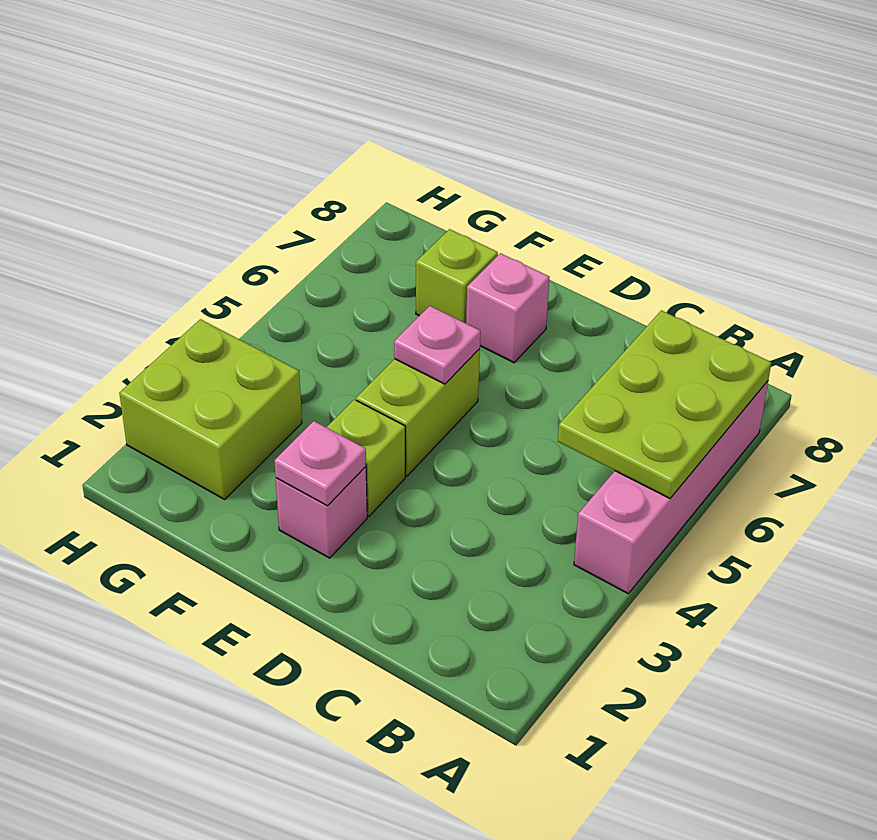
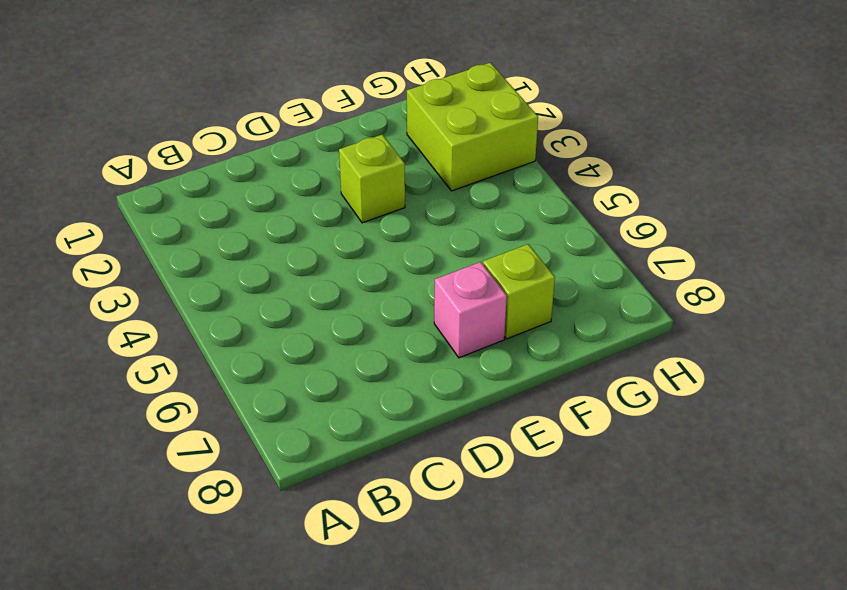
none -> pink 1x4 brick [574,381,768,593]
none -> pink 1x1 brick [276,467,367,558]

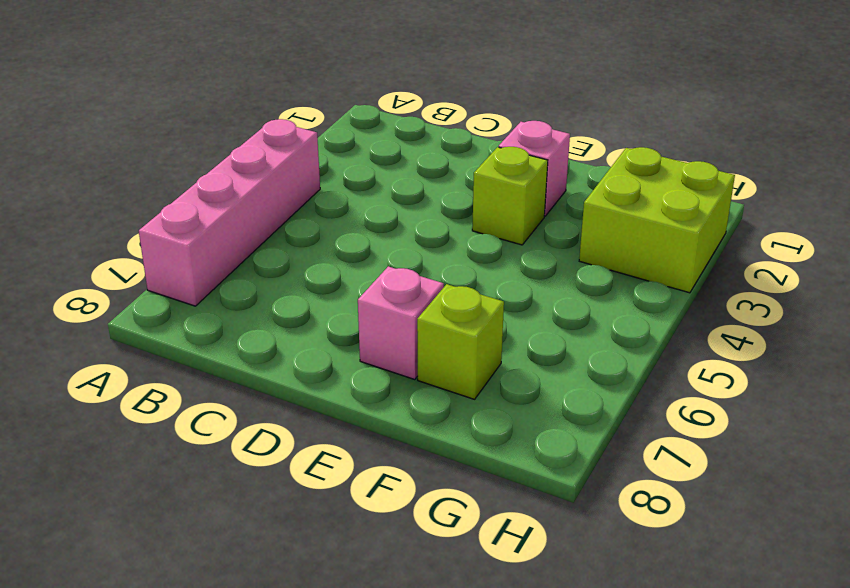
none -> lime 1x2 brick [356,349,480,476]
none -> lime 2x3 plate [558,310,771,498]

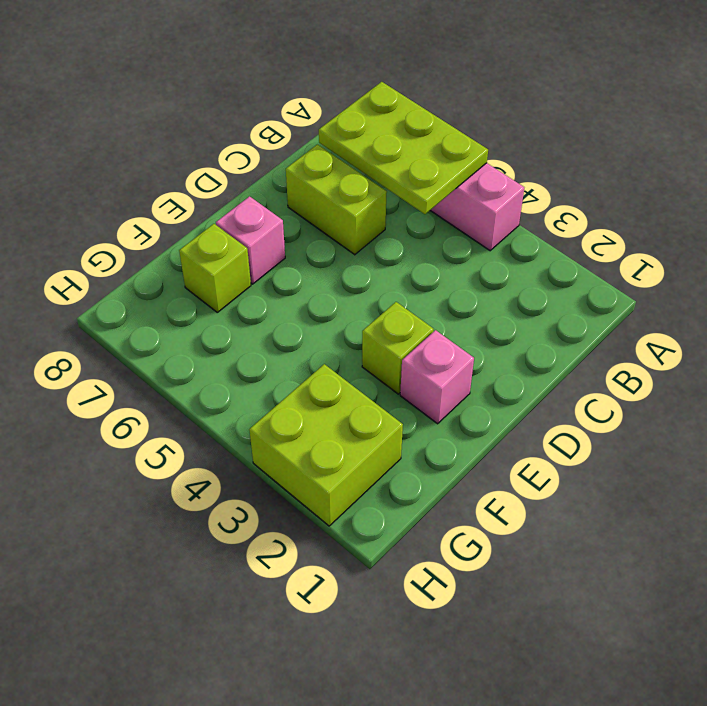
lime 1x2 brick [286,145,387,255] -> lime 1x2 brick moved to [356,349,480,476]
none -> pink 1x1 plate [274,421,366,506]
none -> pink 1x1 plate [394,306,480,384]

